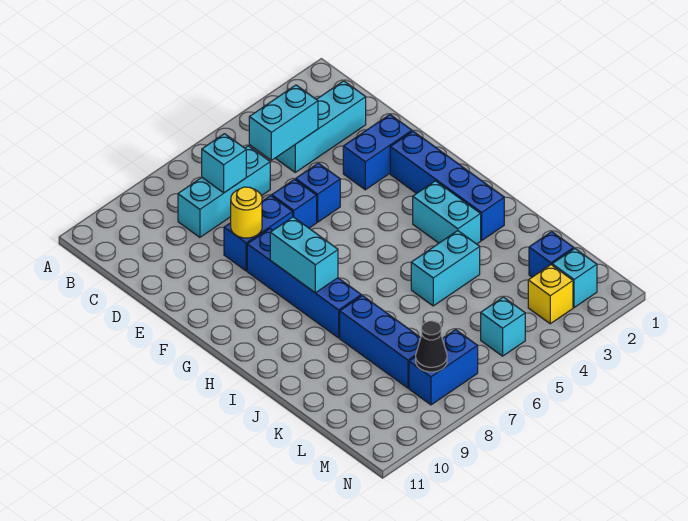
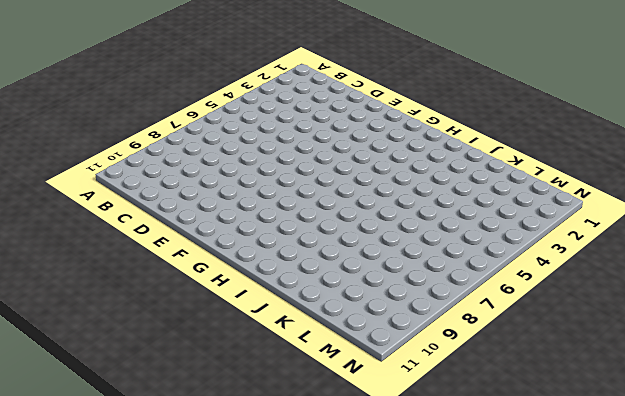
none -> cyan 1x3 brick [276,81,366,172]
none -> cyan 1x3 brick [178,146,270,237]
none -> blue 1x2 brick [343,115,412,190]

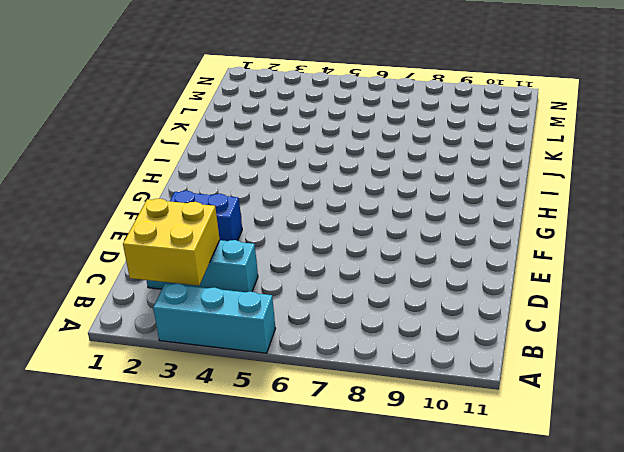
cyan 1x3 brick [153,284,275,353] -> cyan 1x3 brick moved to [178,146,270,237]
yellow 2x2 brick [123,199,220,286] -> none
none -> blue 1x1 brick [296,163,340,222]
none -> blue 1x1 brick [272,179,317,228]
none -> blue 1x2 brick [224,196,293,271]

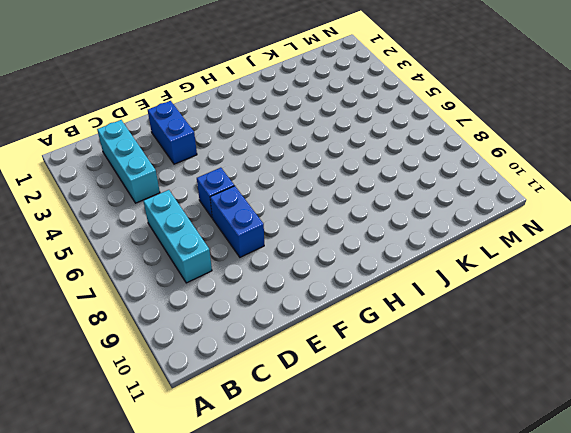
none -> blue 1x1 brick [296,163,340,222]
none -> blue 1x4 brick [390,131,504,240]
none -> blue 1x4 brick [247,229,361,338]

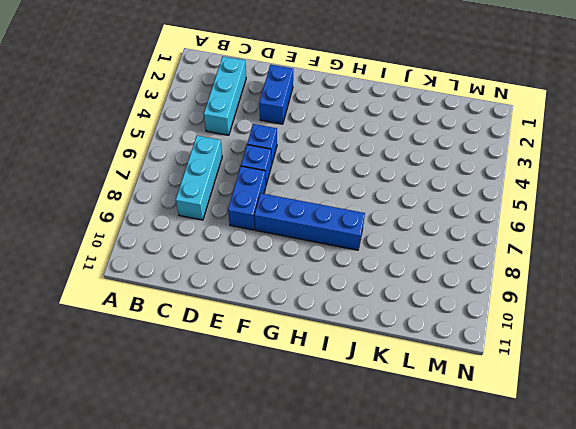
none -> blue 1x4 brick [390,131,504,240]
none -> cyan 1x2 brick [413,181,481,244]
none -> cyan 1x2 brick [411,231,480,306]

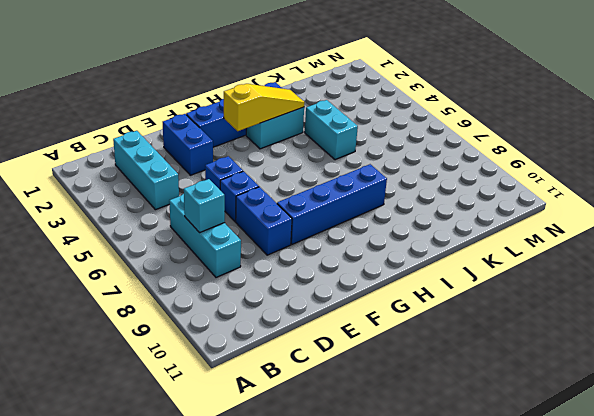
yellow 1x3 slope [224,84,305,131] -> none
none -> blue 1x3 brick [340,296,421,388]
none -> blue 1x1 brick [529,232,574,277]
none -> cyan 1x1 brick [552,248,597,308]

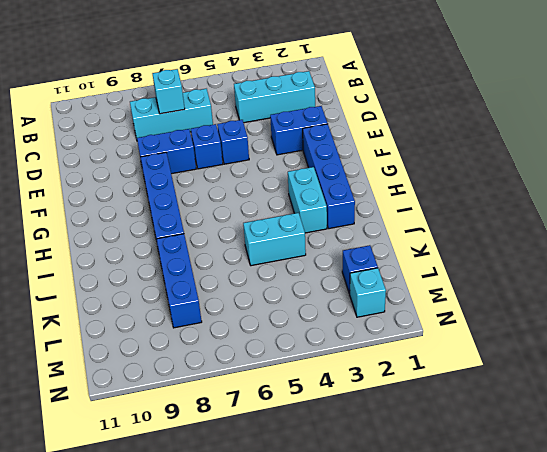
none -> yellow 1x1 brick [528,265,573,324]
none -> cyan 1x1 brick [481,297,525,356]
none -> blue 1x2 brick [409,330,478,405]

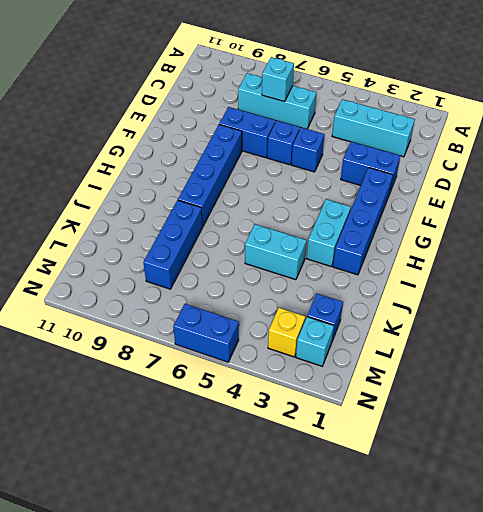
blue 1x2 brick [173,304,239,362] -> blue 1x2 brick moved to [409,330,478,405]
none -> cyan 1x1 brick [481,297,525,356]
none -> cyan 1x2 brick [249,85,318,160]
none -> yellow 1x1 round brick [231,187,262,238]

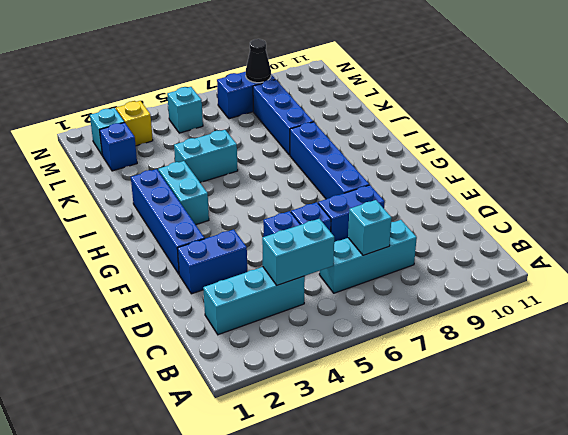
none -> yellow 1x1 round brick [231,187,262,238]
none -> cyan 1x2 brick [270,217,338,293]

